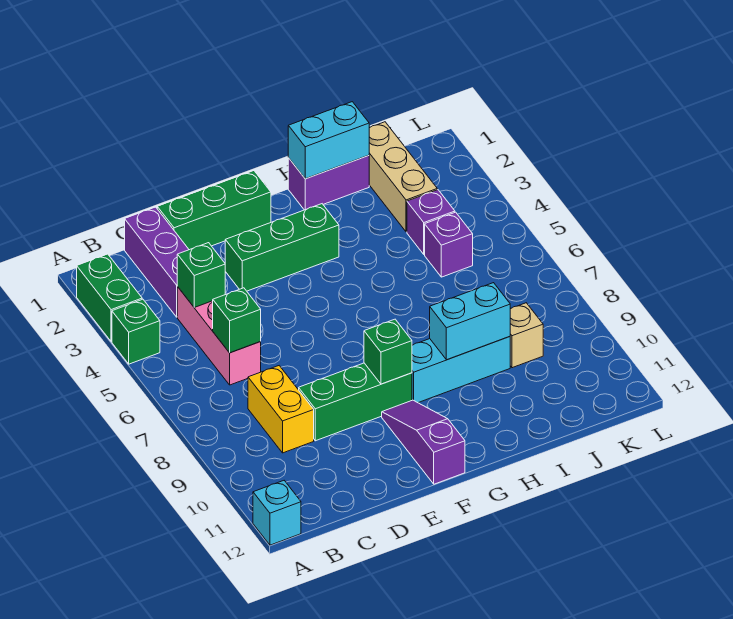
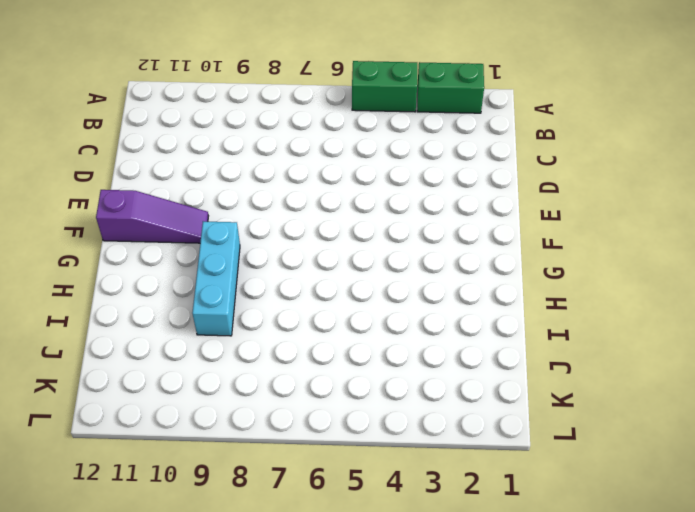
green 1x2 brick [352,61,417,112] -> green 1x1 brick [112,299,160,364]
none -> cyan 1x1 brick [253,481,301,545]
none -> purple 1x3 brick [125,207,189,317]
none -> pink 1x3 brick [177,287,261,385]

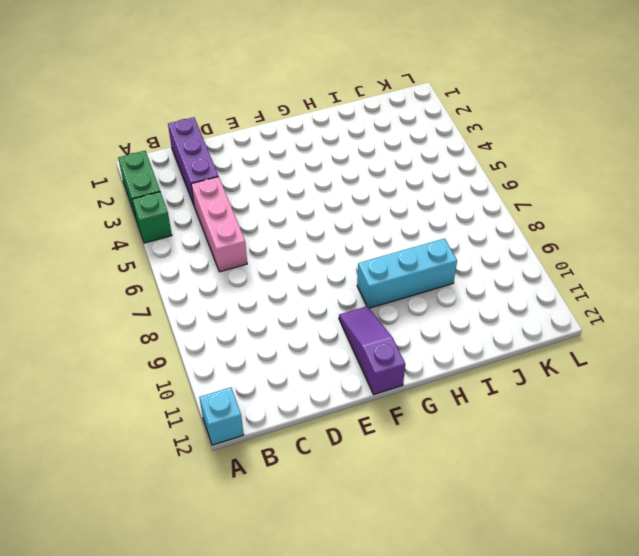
none -> yellow 1x2 brick [248,366,314,453]
none -> green 1x3 brick [157,171,271,250]
none -> green 1x3 brick [299,363,412,441]

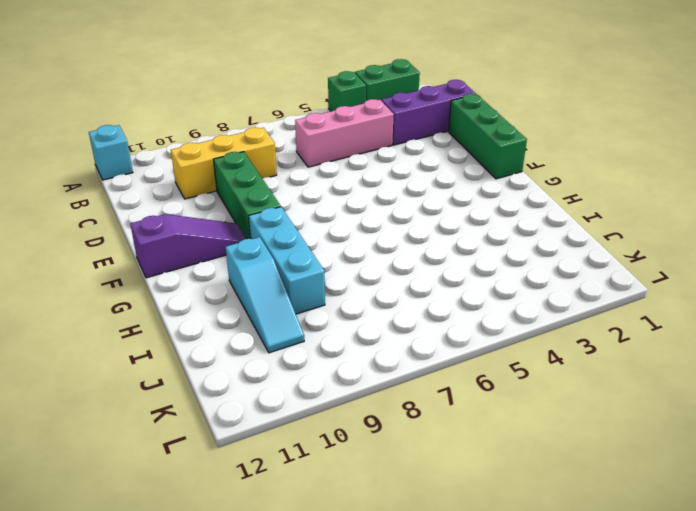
yellow 1x3 brick [171,127,277,199] -> yellow 1x2 brick [248,366,314,453]
cyan 1x3 slope [226,237,304,353] -> none
none -> green 1x3 brick [225,204,339,291]
none -> purple 1x2 brick [288,155,369,210]
none -> tan 1x3 brick [369,122,437,232]

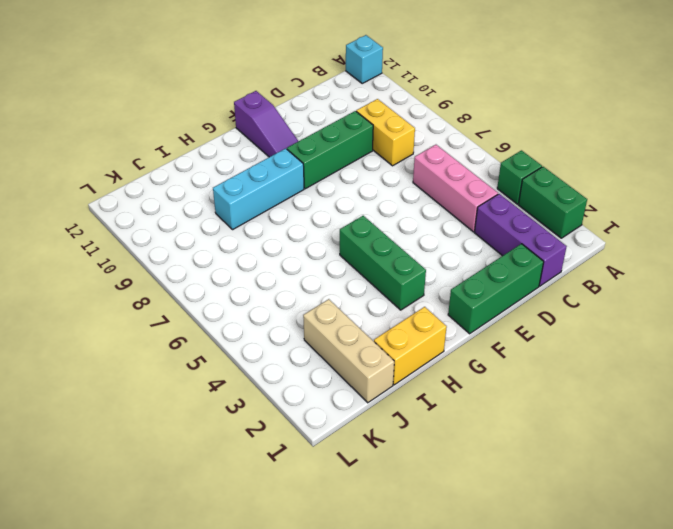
green 1x3 brick [340,216,426,310] -> green 1x3 brick turned to [225,204,339,291]
yellow 1x2 brick [374,307,447,385] -> purple 1x2 brick [288,155,369,210]
none -> purple 1x1 brick [407,190,455,254]
none -> purple 1x1 brick [425,212,473,277]
none -> tan 1x1 brick [510,303,543,368]

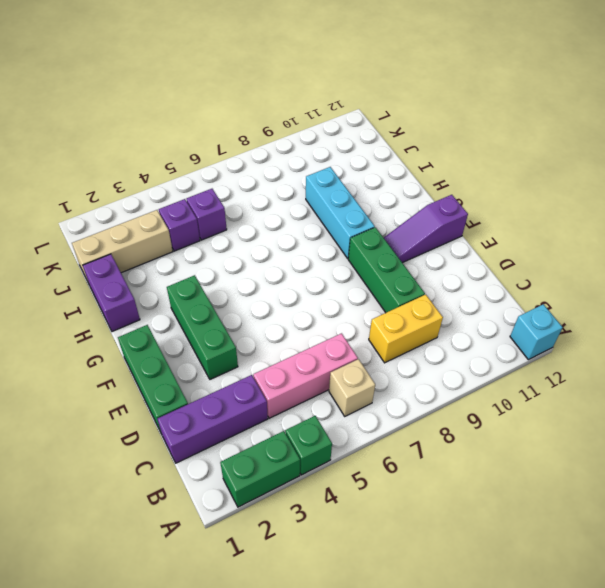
tan 1x1 brick [329,359,375,416] -> tan 1x1 brick moved to [510,303,543,368]
none -> green 1x1 brick [177,243,225,307]
none -> green 1x1 brick [213,288,261,353]
none -> green 1x1 brick [364,319,412,384]

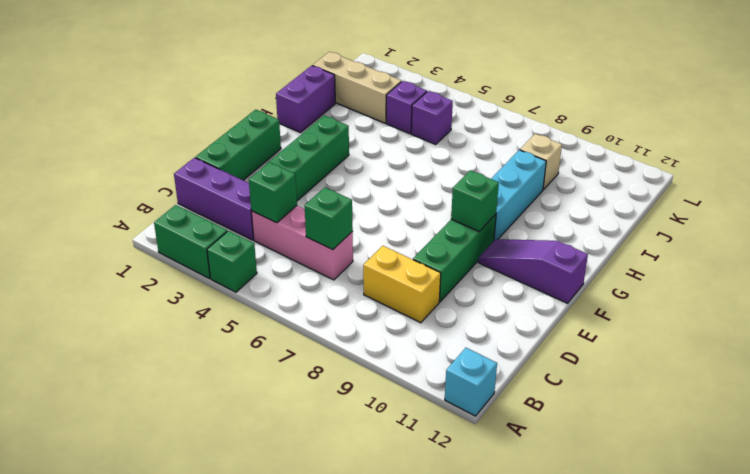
none -> cyan 1x2 brick [288,102,369,179]
none -> cyan 1x2 brick [429,283,510,360]

